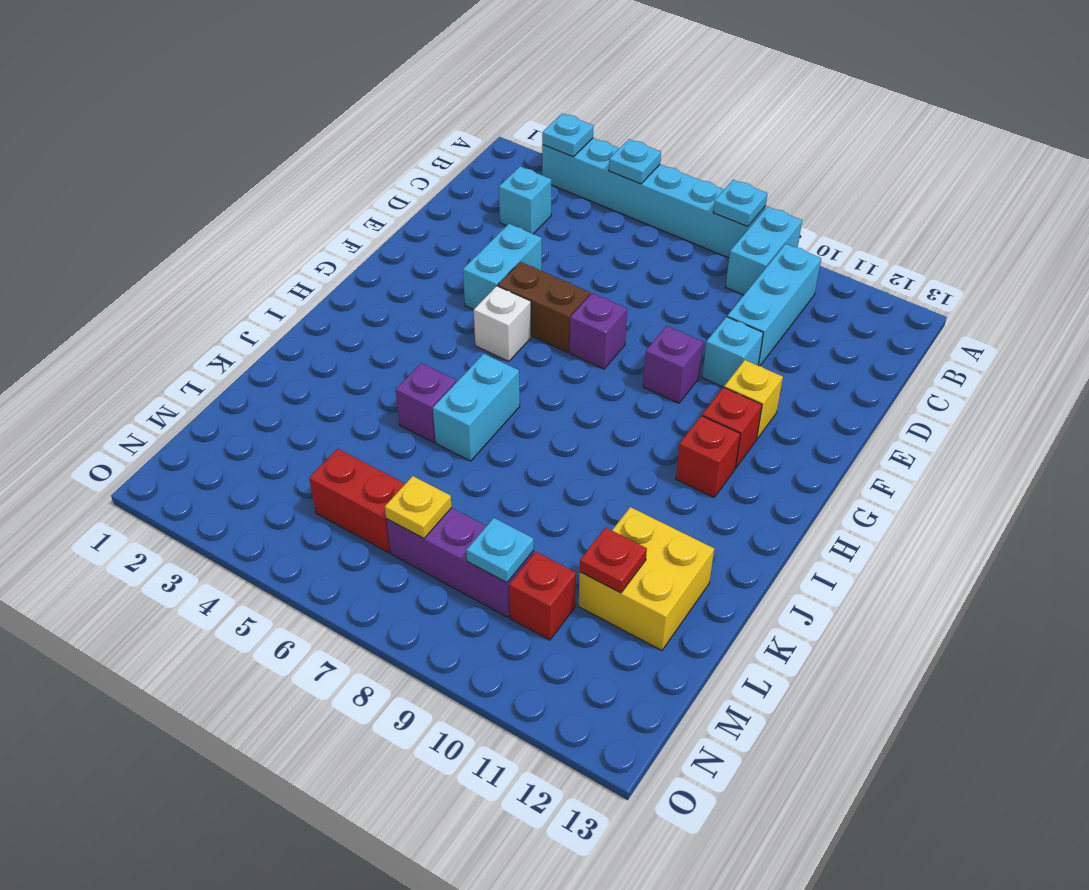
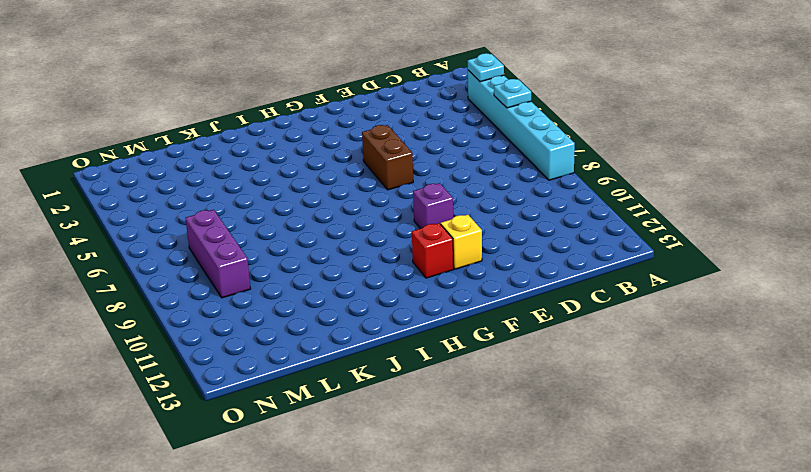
none -> cyan 1x2 brick [726,207,802,295]
none -> cyan 1x3 brick [727,244,821,366]
none -> cyan 1x1 brick [499,166,551,234]

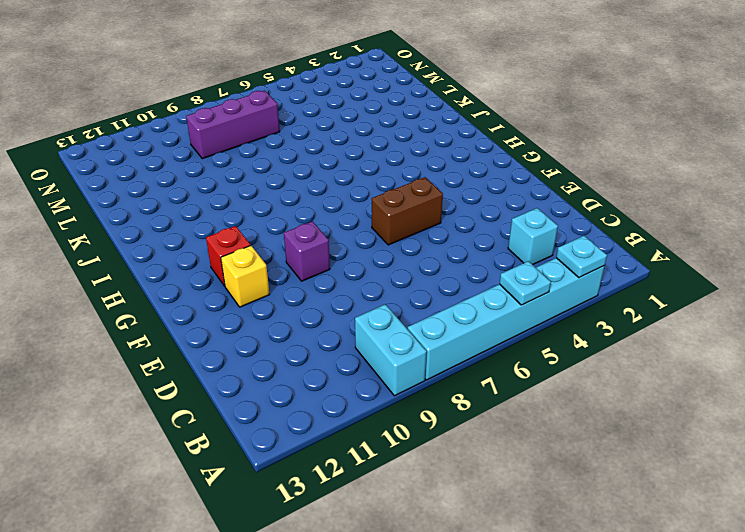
none -> cyan 1x3 brick [727,244,821,366]
none -> cyan 1x2 brick [463,224,542,309]
none -> cyan 1x1 brick [702,317,763,387]

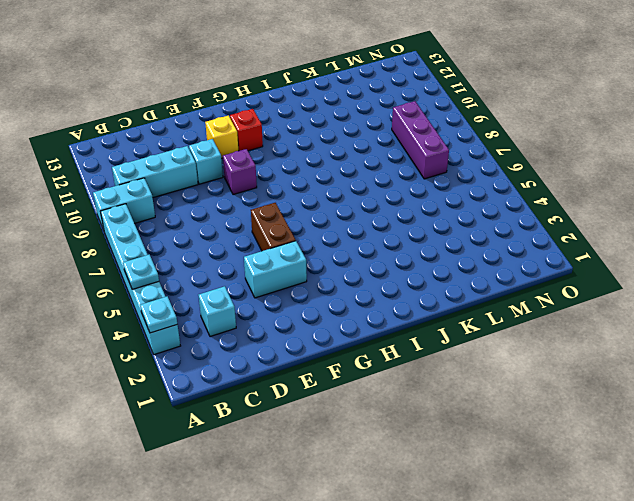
none -> purple 1x1 brick [570,293,627,369]
none -> white 1x1 brick [474,286,531,362]
none -> red 1x1 brick [676,416,740,497]

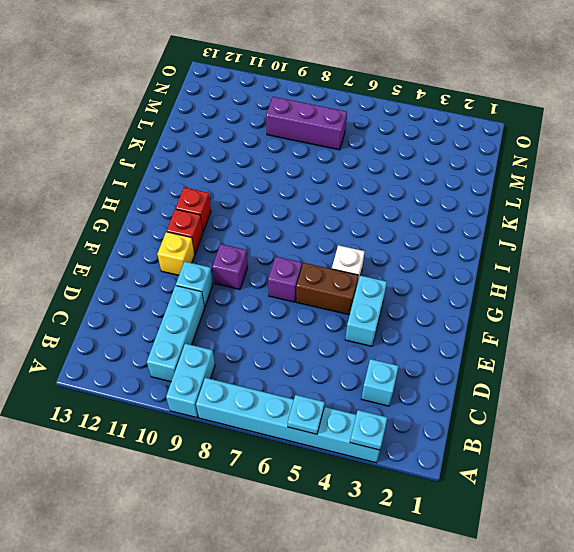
none -> cyan 1x2 brick [433,354,520,461]
none -> purple 1x1 brick [396,363,456,442]
none -> yellow 2x2 brick [579,507,714,650]

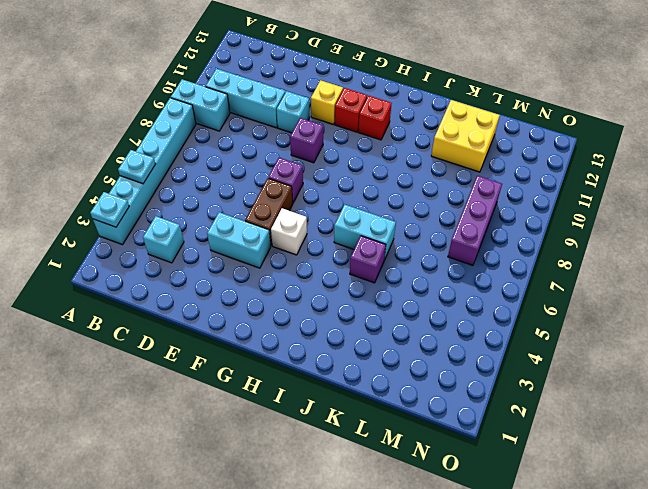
none -> red 1x2 brick [309,449,405,553]
none -> red 1x1 brick [509,552,576,640]
none -> cyan 1x1 plate [713,180,768,227]

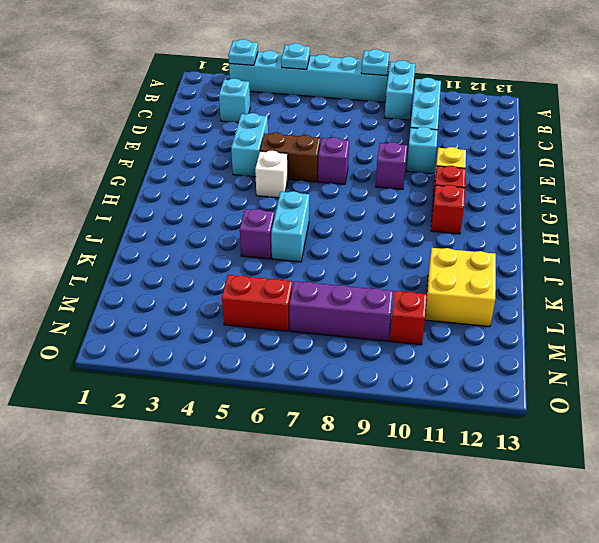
none -> red 1x1 plate [580,528,647,593]
none -> yellow 1x1 plate [385,476,452,538]
none -> cyan 1x1 plate [466,518,534,583]

